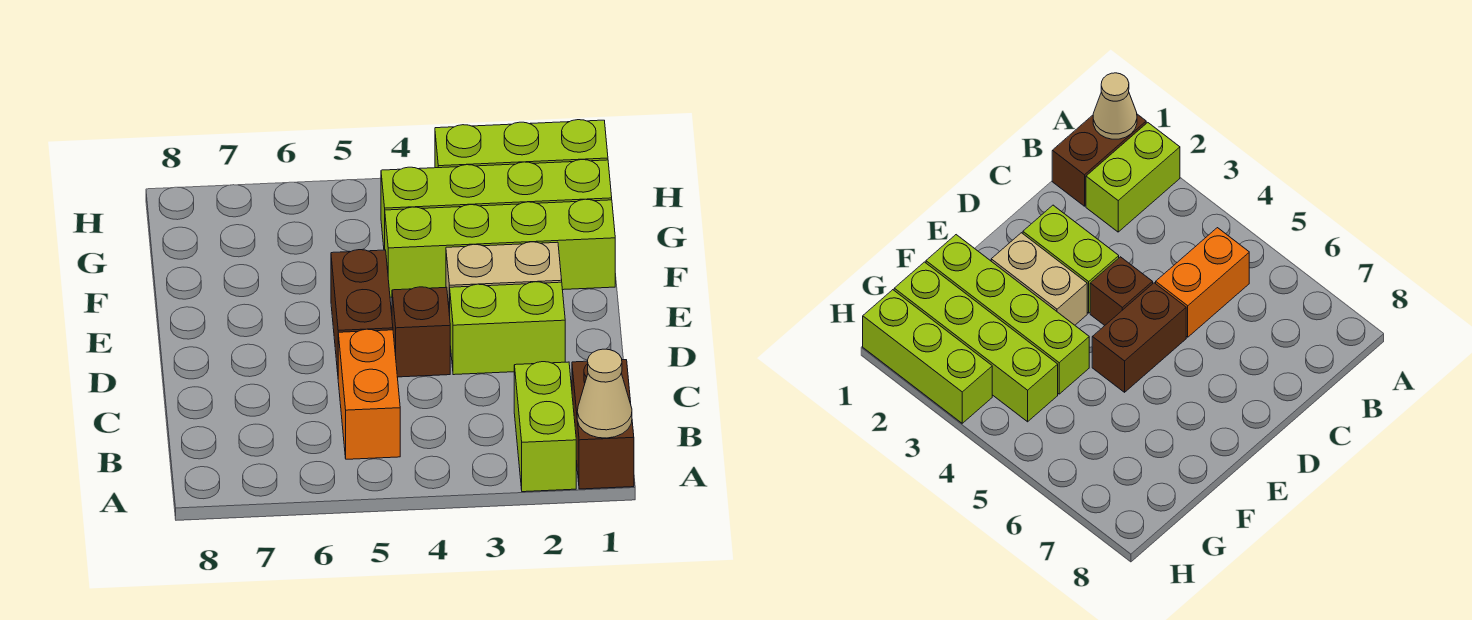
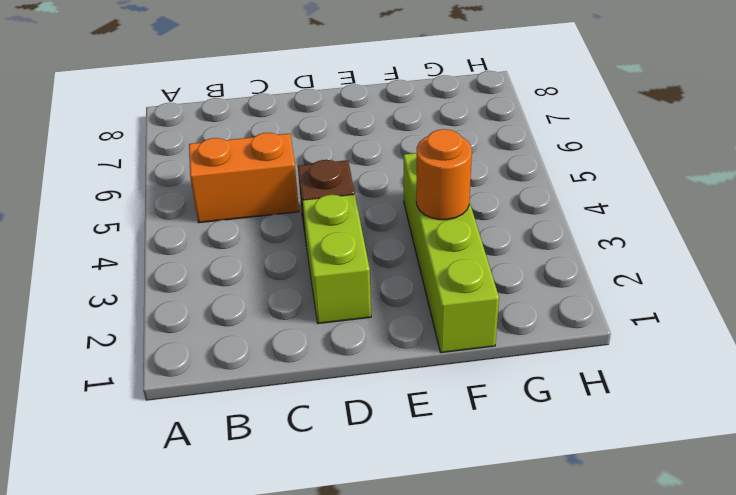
orange 1x1 round brick [416,129,472,220] -> none
none -> brown 1x2 brick [572,360,634,489]
none -> lime 1x2 brick [514,362,576,492]

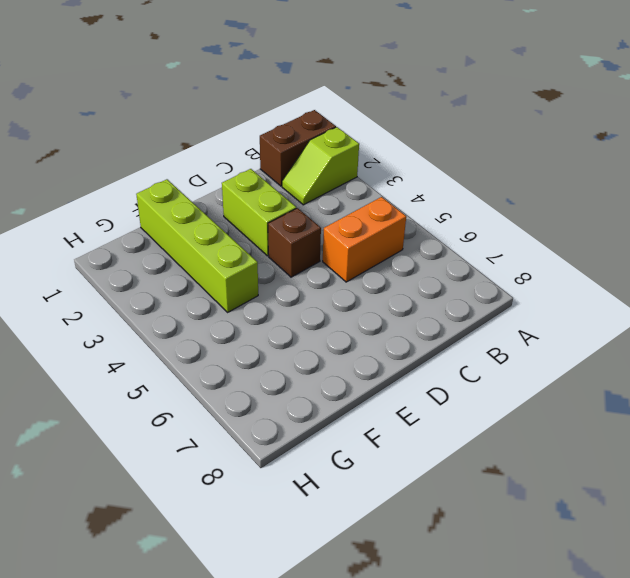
lime 1x2 slope [282,127,359,205] -> lime 1x2 brick [514,362,576,492]
none -> brown 1x2 brick [331,250,393,372]
none -> tan 1x2 brick [446,242,562,316]

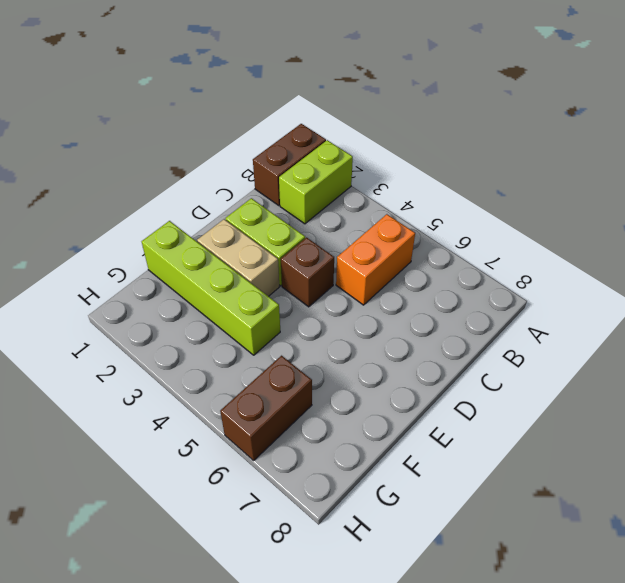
brown 1x2 brick [220,356,312,460] -> brown 1x2 brick moved to [331,250,393,372]
none -> lime 1x4 brick [381,160,612,250]
none -> lime 1x3 brick [435,120,608,168]

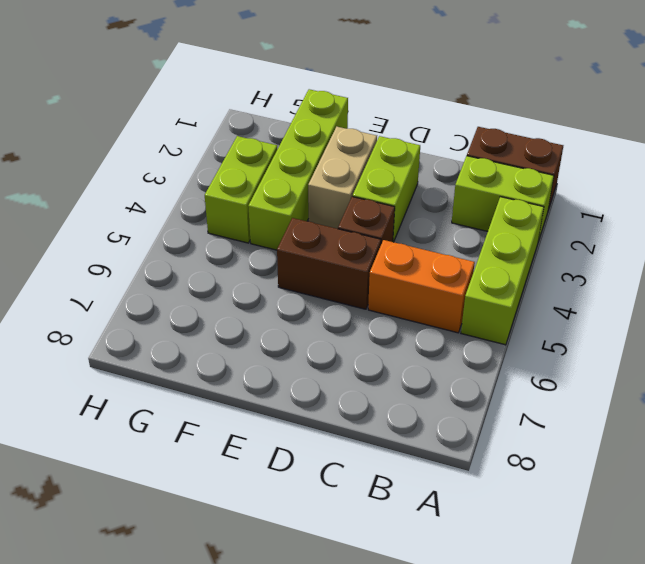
lime 1x3 brick [461,197,544,345] -> lime 1x3 brick moved to [435,120,608,168]
lime 1x2 brick [205,136,277,243] -> lime 1x4 brick [381,160,612,250]
none -> tan 1x1 cone [577,349,632,438]

